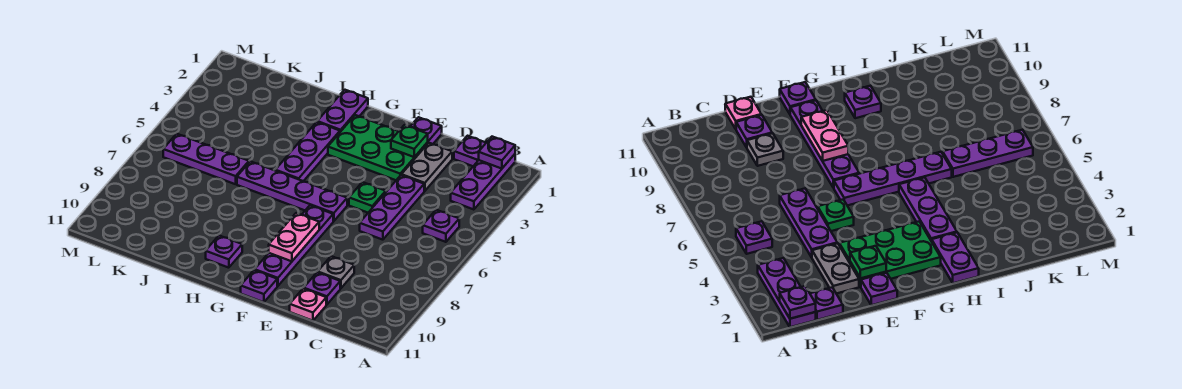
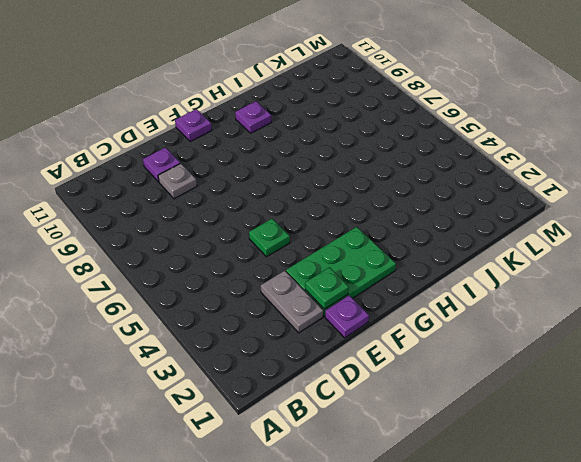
none -> purple 1x3 plate [451,154,515,210]
none -> purple 1x1 plate [423,210,459,242]
none -> purple 1x1 plate [454,136,486,166]

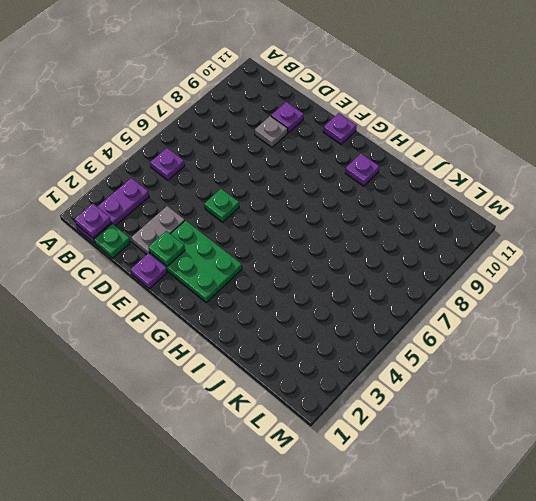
green 1x1 plate [94,224,130,258] -> purple 1x1 plate [454,136,486,166]
none -> purple 1x3 plate [360,175,424,240]
none -> pink 1x1 plate [290,289,326,321]
none -> purple 1x4 plate [237,161,347,221]

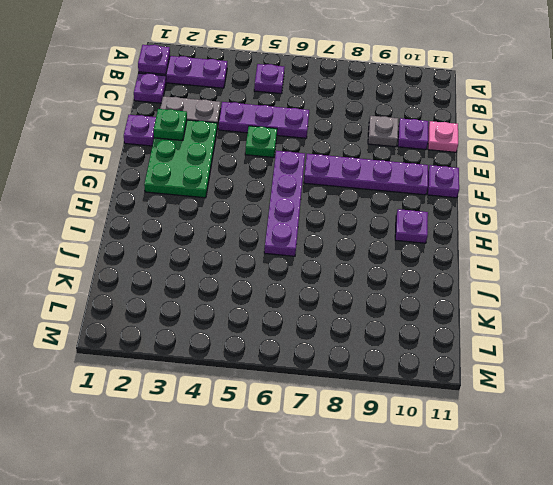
none -> purple 1x2 plate [317,90,368,132]
none -> purple 1x3 plate [275,122,340,181]
none -> purple 1x3 plate [163,134,249,184]

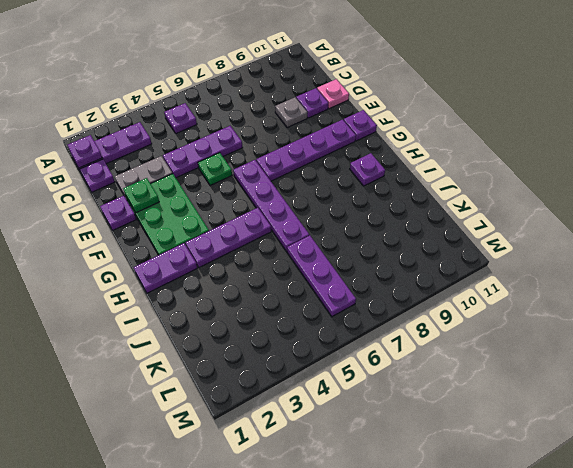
none -> pink 1x2 plate [269,213,319,261]

